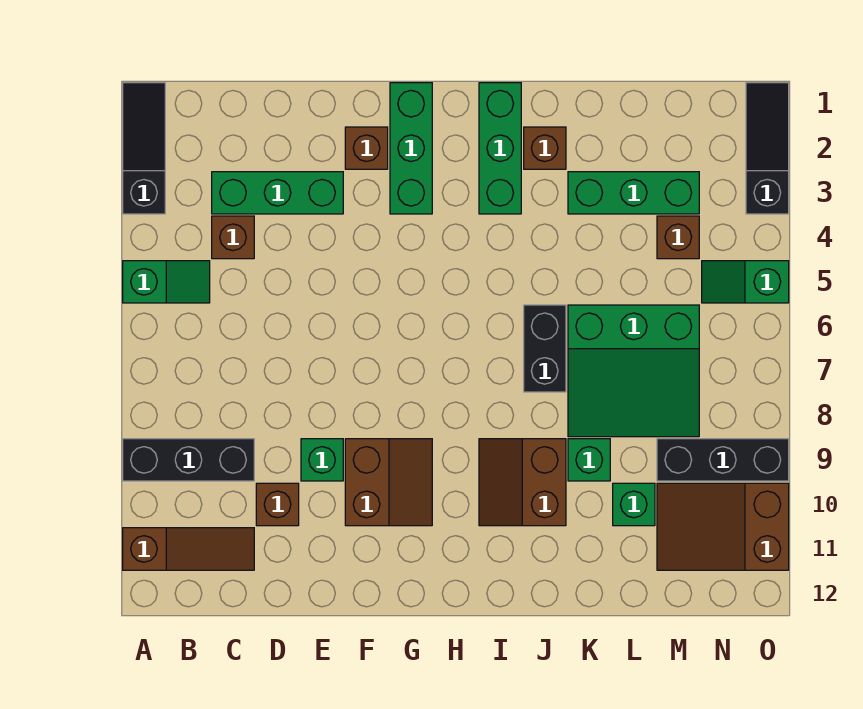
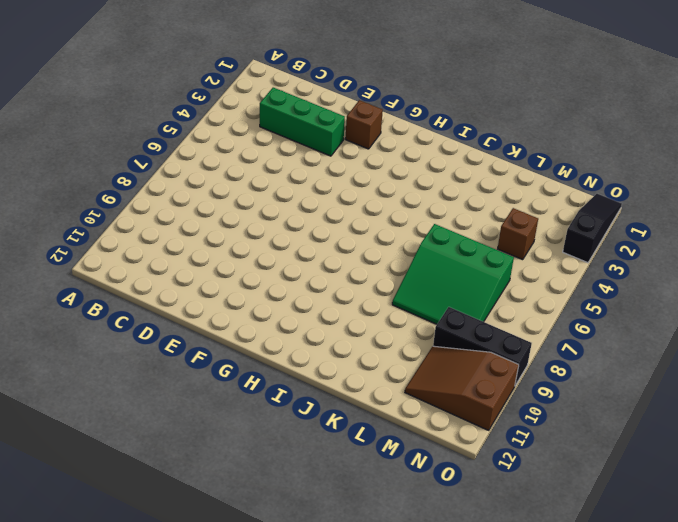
none -> black 1x3 slope [123,83,165,214]
none -> green 1x2 slope [123,261,210,303]
none -> black 1x3 brick [123,439,254,481]

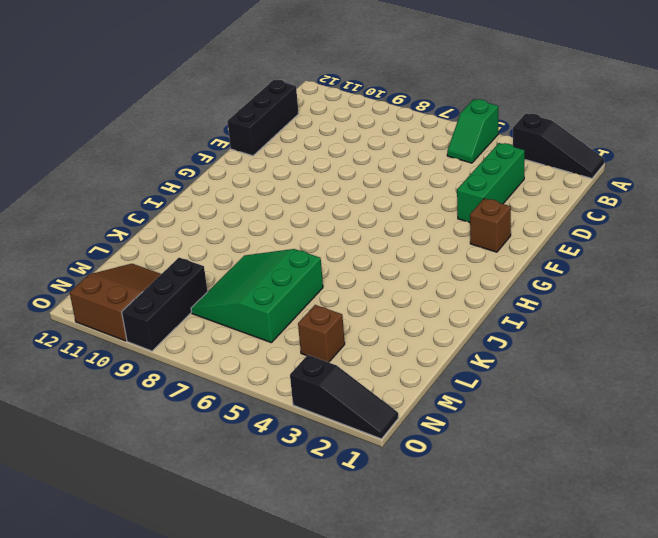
black 1x3 brick [227,80,299,156] -> black 1x3 brick moved to [123,439,254,481]
none -> brown 1x3 slope [123,528,254,570]
none -> brown 1x1 brick [212,216,254,259]
none -> brown 1x1 brick [256,483,299,526]

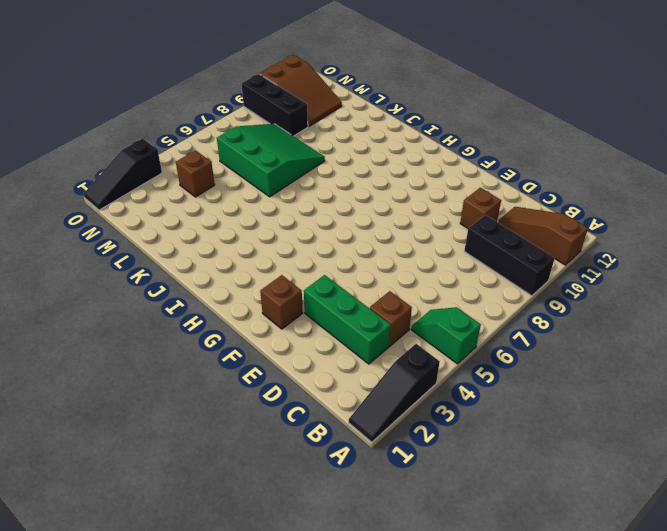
none -> green 1x1 brick [301,439,343,481]
none -> brown 2x2 slope [345,439,432,526]
none -> green 1x3 brick [390,83,432,214]

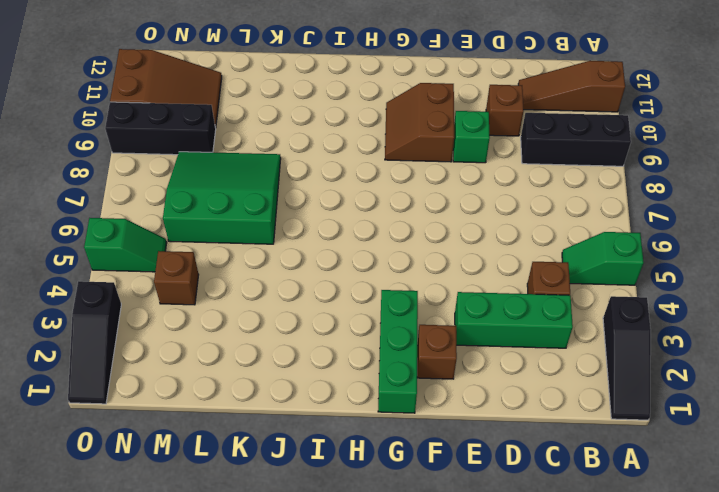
none -> green 1x3 brick [479,83,521,214]
none -> brown 2x2 slope [479,439,566,526]
none -> brown 1x1 brick [524,127,566,169]

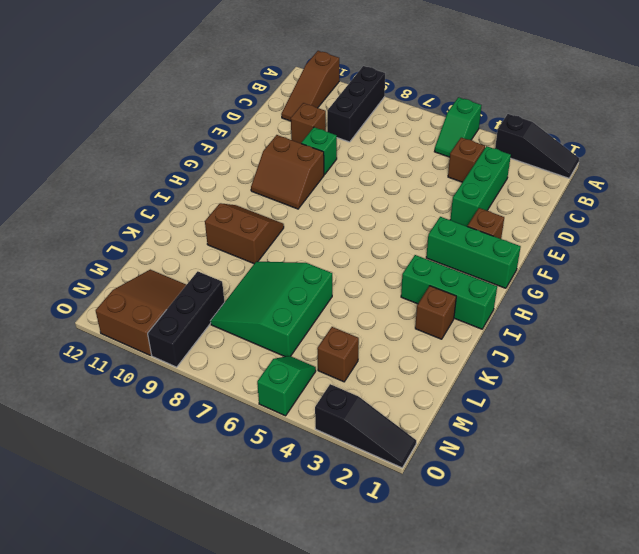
none -> black 1x2 brick [524,305,566,392]
none -> green 1x3 brick [568,172,699,214]
none -> green 1x1 brick [568,439,610,481]

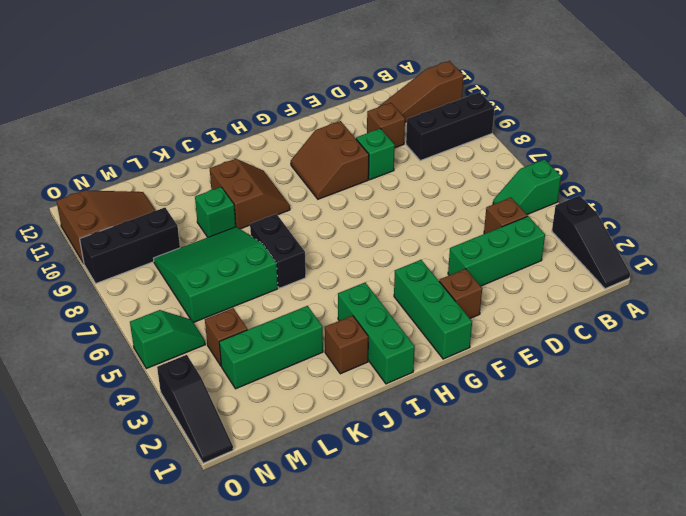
none -> green 1x1 brick [613,483,655,526]

